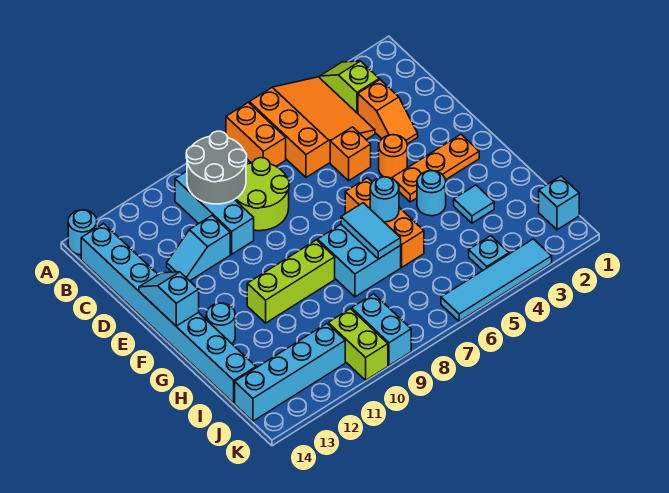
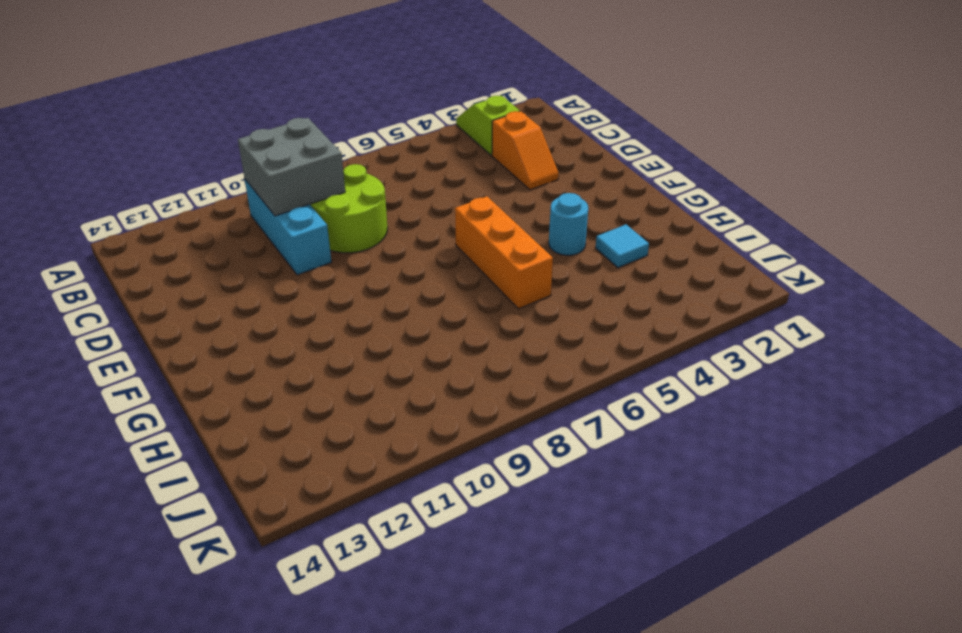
grey 2x2 brick [238,118,345,216] -> grey 2x2 round brick [186,131,247,204]
none -> orange 3x3 slope [249,77,375,177]
none -> orange 1x2 brick [226,102,286,166]
none -> cyan 1x1 round brick [68,210,97,255]

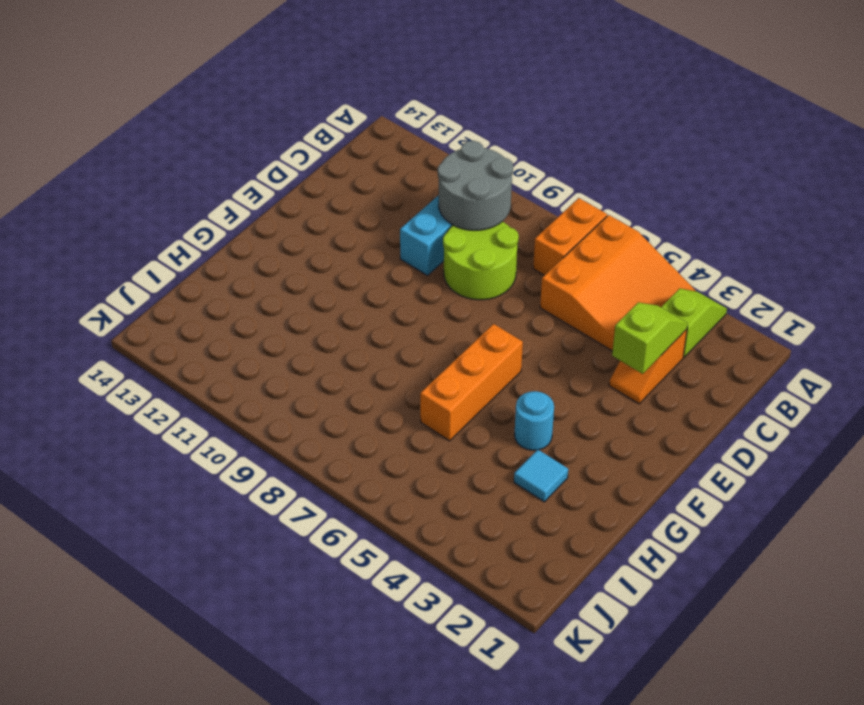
lime 1x2 slope [612,302,688,374] -> none
none -> cyan 1x1 round brick [68,210,97,255]
none -> cyan 1x8 brick [81,224,256,403]
none -> orange 1x1 brick [330,127,371,181]

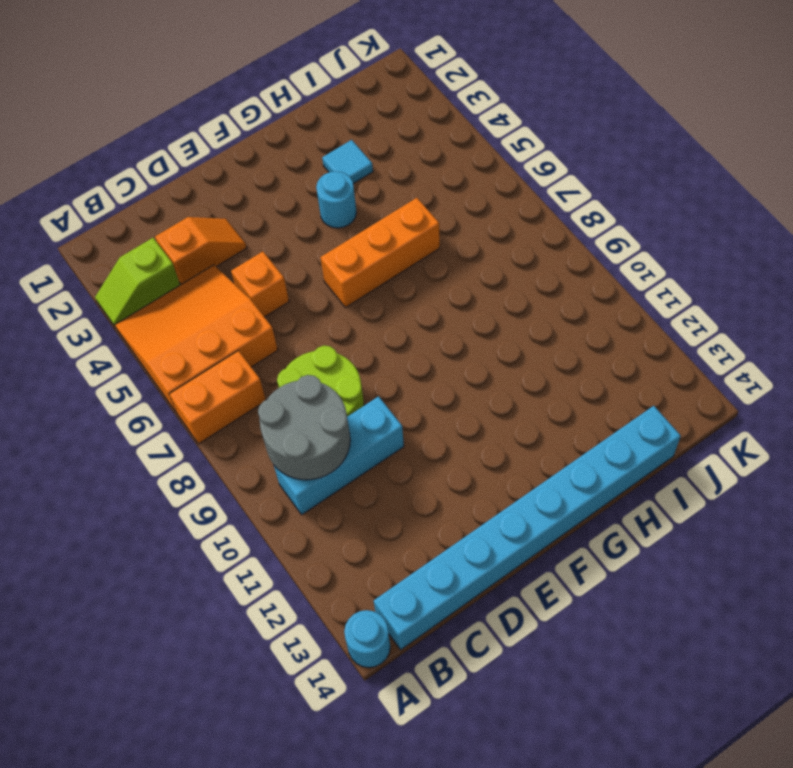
none -> cyan 1x2 slope [167,216,230,281]
none -> orange 1x1 round brick [379,135,407,178]
none -> orange 1x3 plate [392,134,479,202]

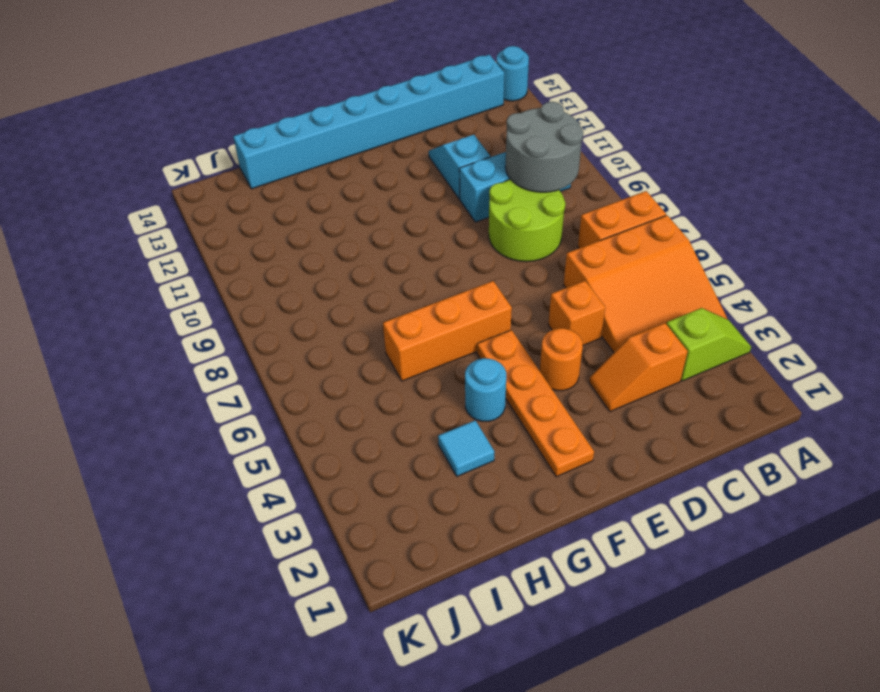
orange 1x4 plate [477,330,594,477] -> orange 1x3 plate [392,134,479,202]
none -> cyan 2x2 brick [318,225,401,297]
none -> lime 1x3 brick [247,240,335,323]
none -> cyan 1x1 round brick [206,303,235,344]

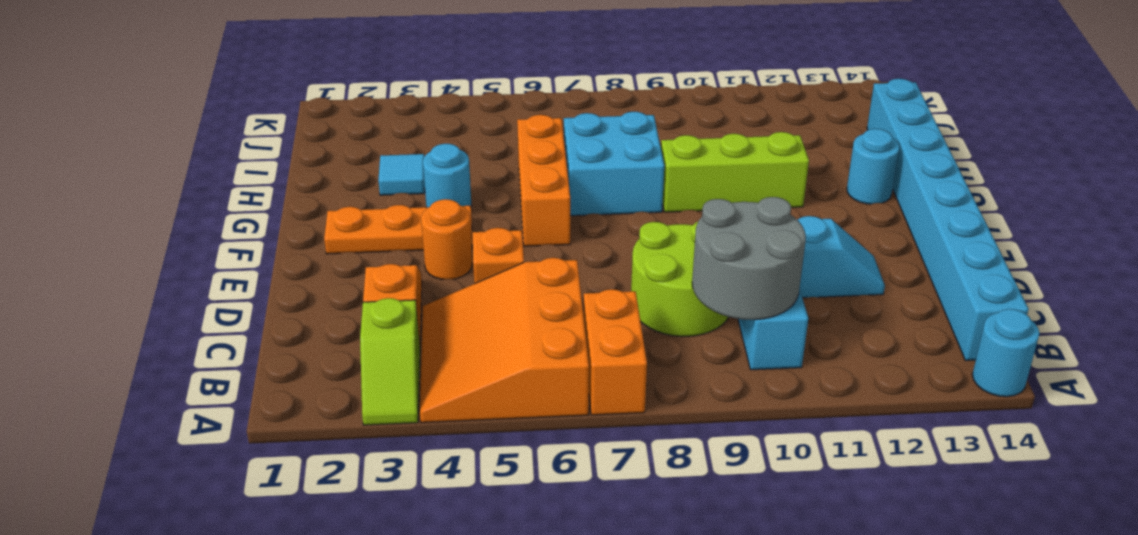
none -> cyan 1x1 brick [539,176,579,230]
none -> cyan 1x1 plate [469,236,509,270]
none -> cyan 1x2 brick [352,294,411,366]

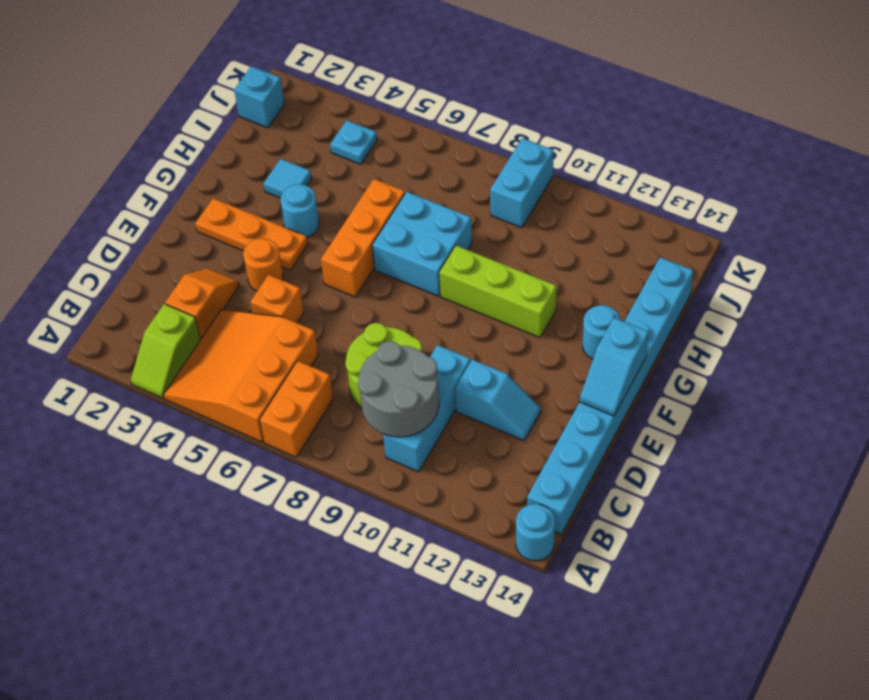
none -> lime 1x2 brick [328,309,388,380]
none -> cyan 1x4 brick [235,324,345,421]
none -> cyan 1x4 tile [441,239,552,321]

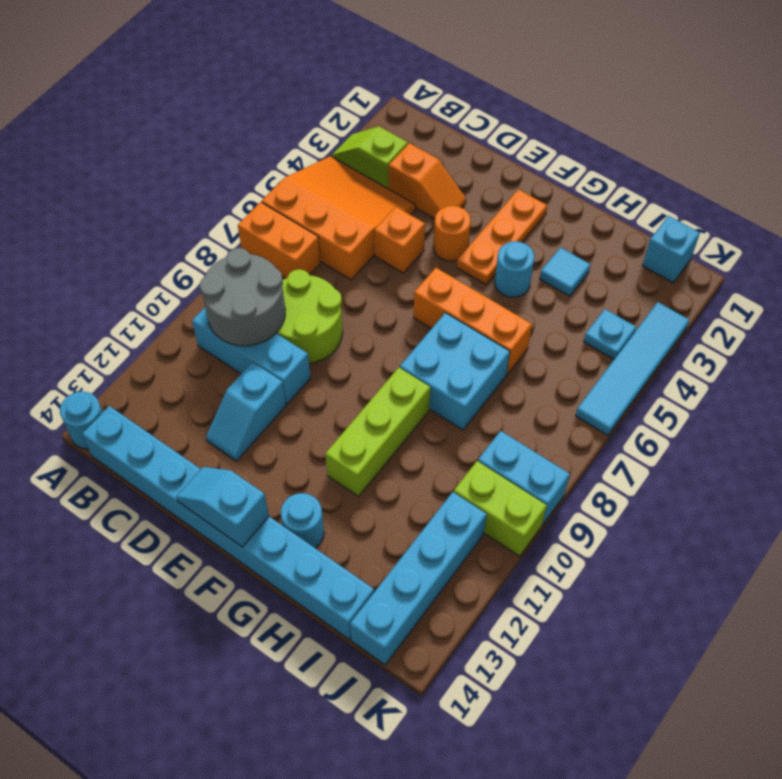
none -> cyan 1x1 round brick [370,177,399,222]
none -> cyan 1x2 tile [341,203,401,259]

